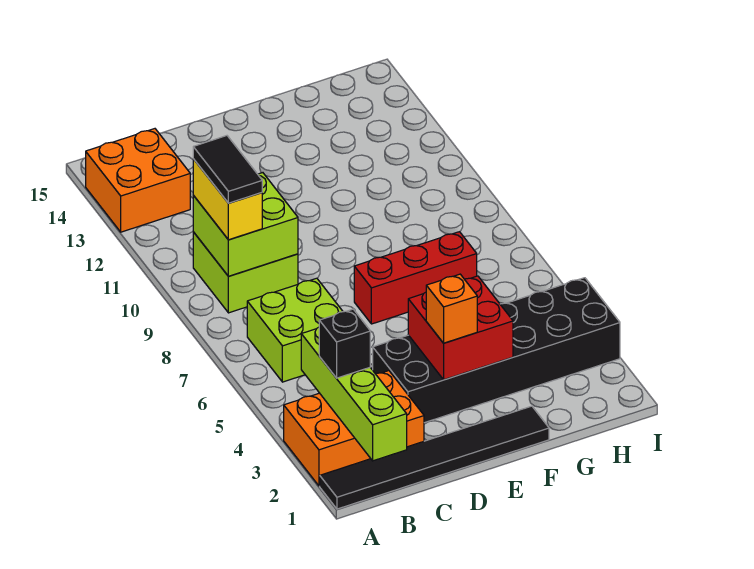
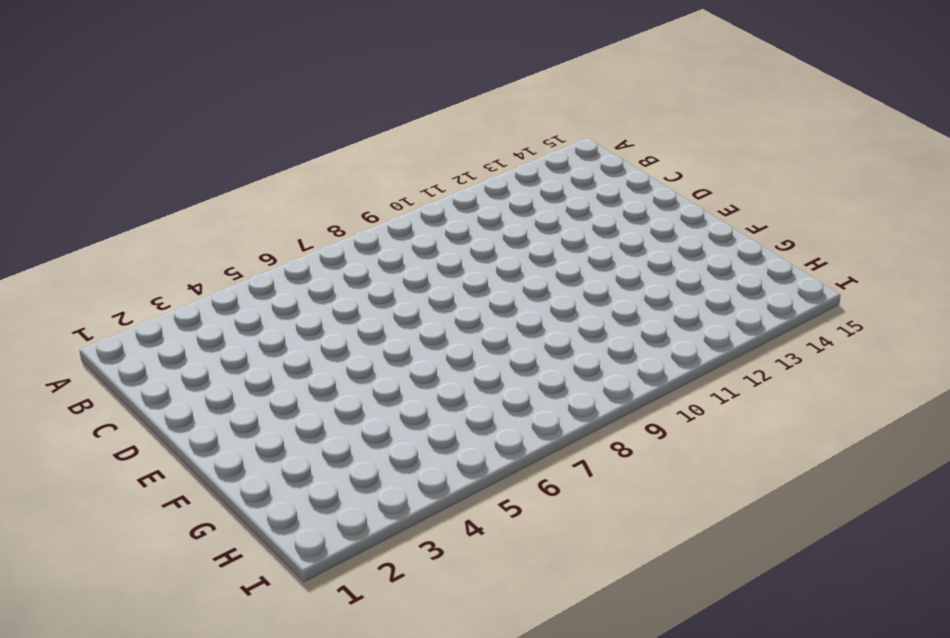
none -> black 1x6 tile [320,406,549,509]
none -> orange 2x3 brick [284,371,424,486]
none -> orange 2x2 brick [86,129,190,232]

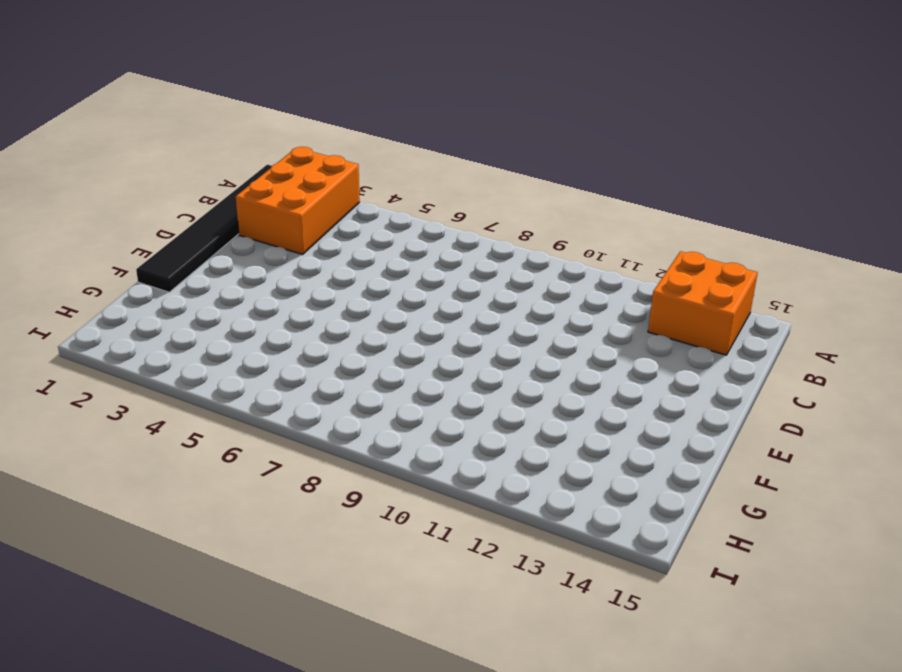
none -> lime 2x2 brick [247,278,343,382]
none -> lime 2x2 brick [193,232,298,313]
none -> black 2x6 brick [373,278,620,423]

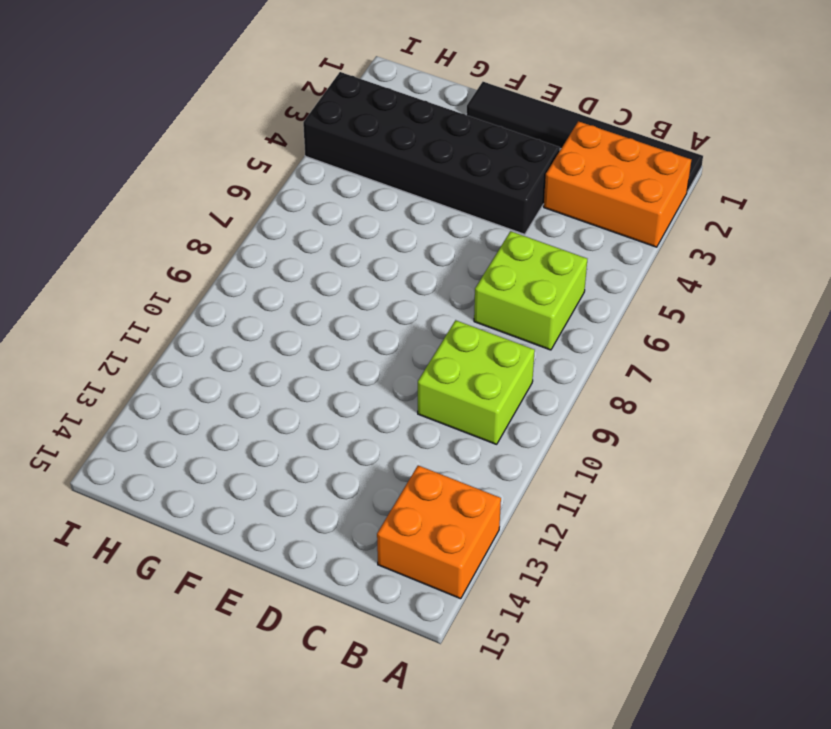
none -> red 1x3 brick [354,232,477,324]
none -> lime 1x4 brick [301,327,407,461]
none -> lime 2x2 brick [193,173,298,276]

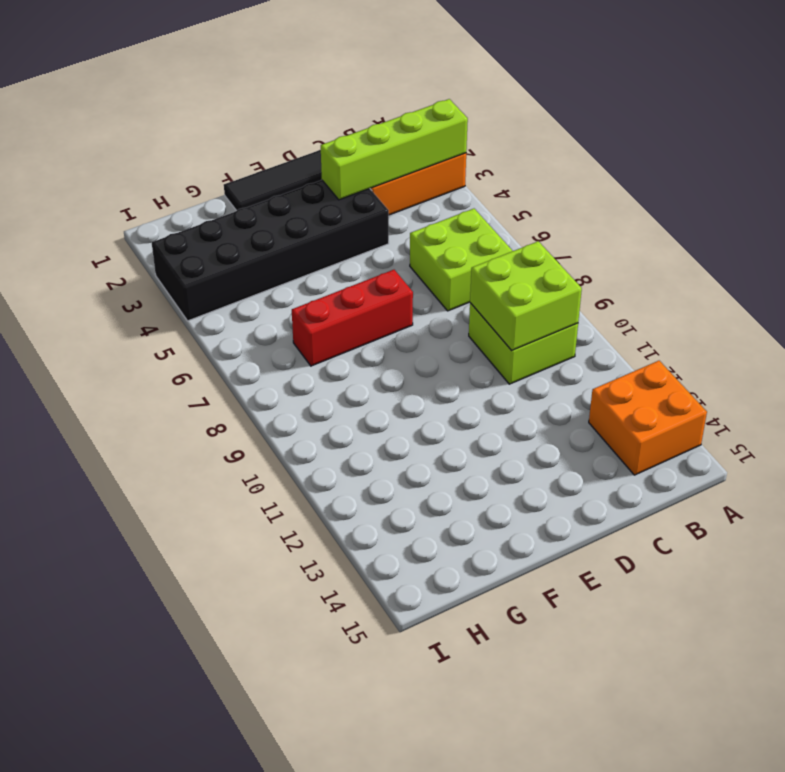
lime 1x4 brick [321,99,468,200] -> lime 1x4 brick turned to [301,327,407,461]
none -> red 2x2 brick [408,276,513,380]
none -> black 1x1 brick [319,309,370,378]
none -> yellow 1x2 brick [193,159,262,240]

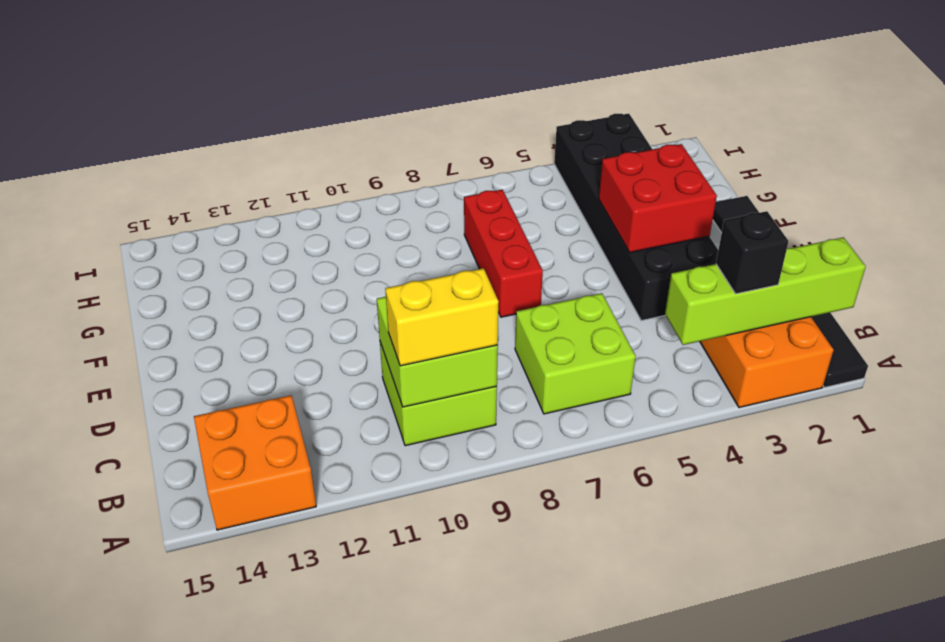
none -> orange 1x1 brick [426,274,477,343]
none -> black 1x2 tile [193,136,262,203]

